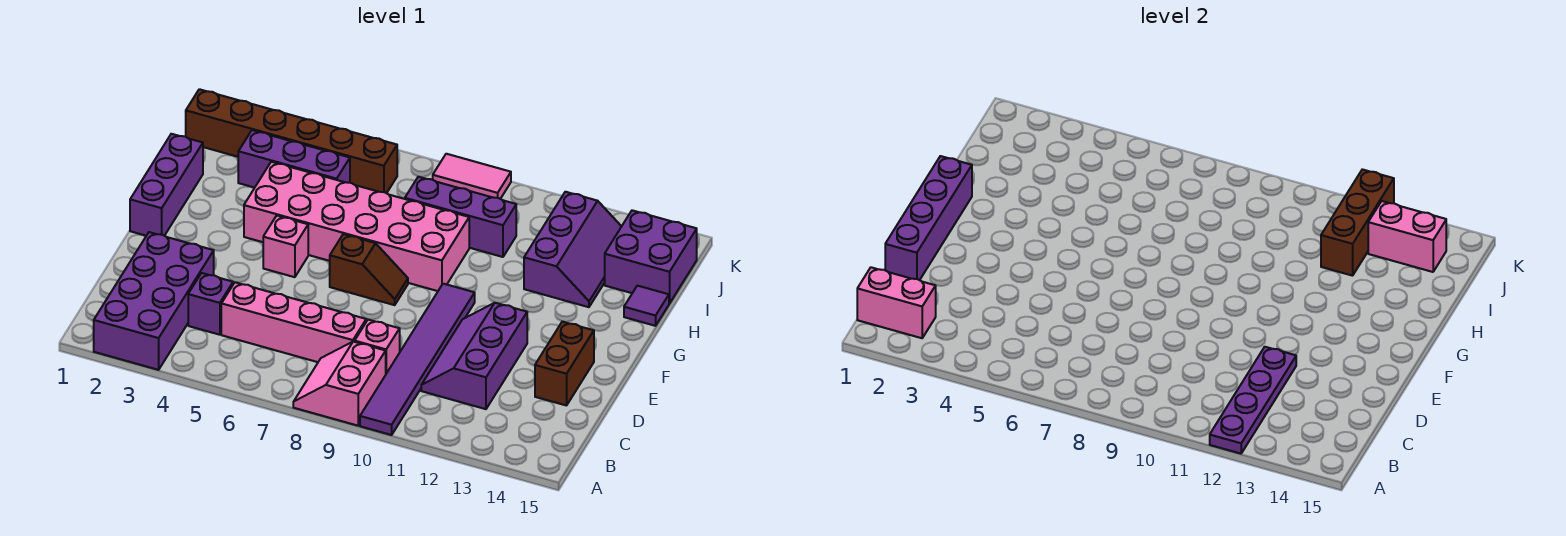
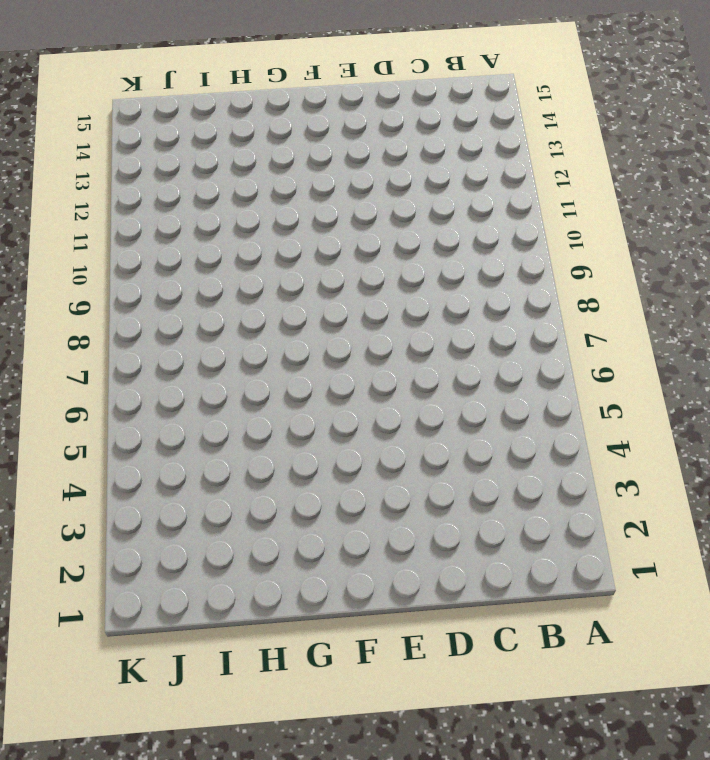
none -> purple 2x4 brick [94,232,214,370]
none -> pink 2x2 slope [293,342,386,426]
none -> purple 1x6 tile [360,284,475,435]

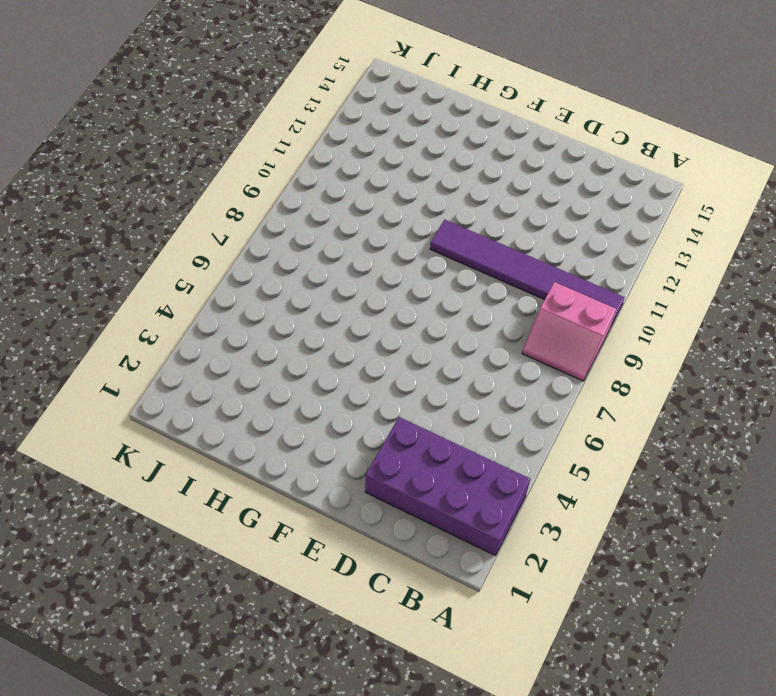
none -> purple 1x1 brick [188,273,233,335]
none -> pink 1x4 brick [221,282,366,362]
none -> pink 1x1 brick [355,320,400,373]

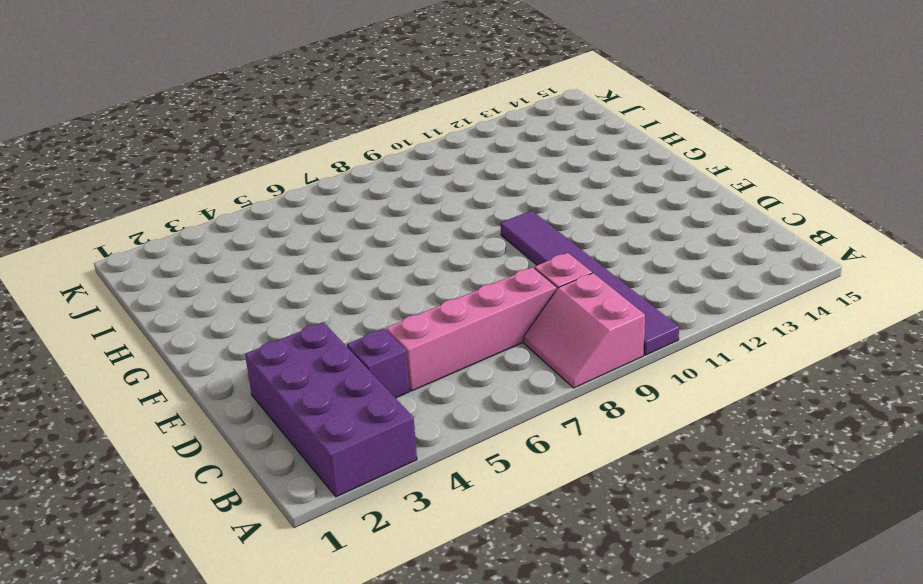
none -> purple 2x3 slope [421,303,527,409]
none -> brown 1x2 brick [535,321,594,406]
none -> purple 1x3 brick [130,134,203,236]

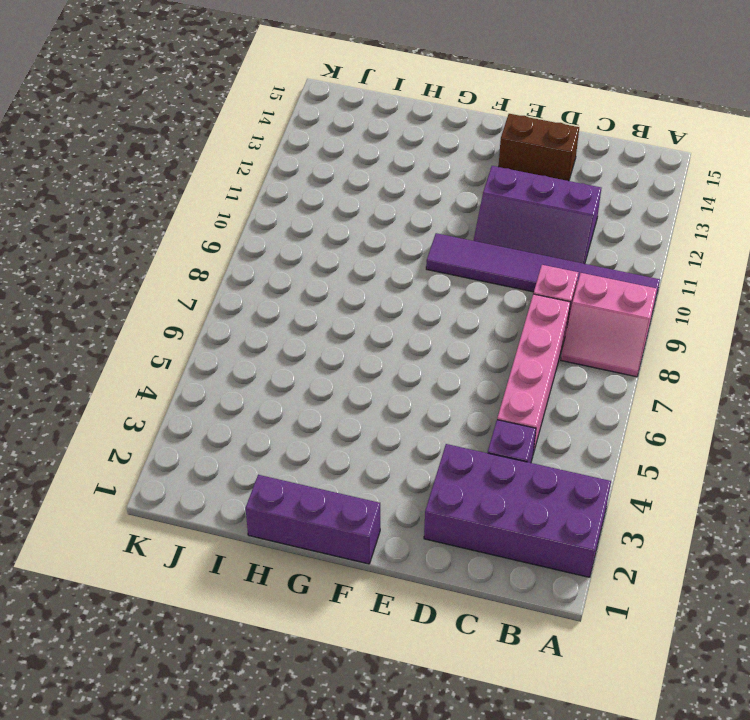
none -> pink 1x1 brick [263,216,308,277]
none -> brown 1x2 slope [330,234,408,305]
none -> pink 2x6 brick [244,162,469,291]

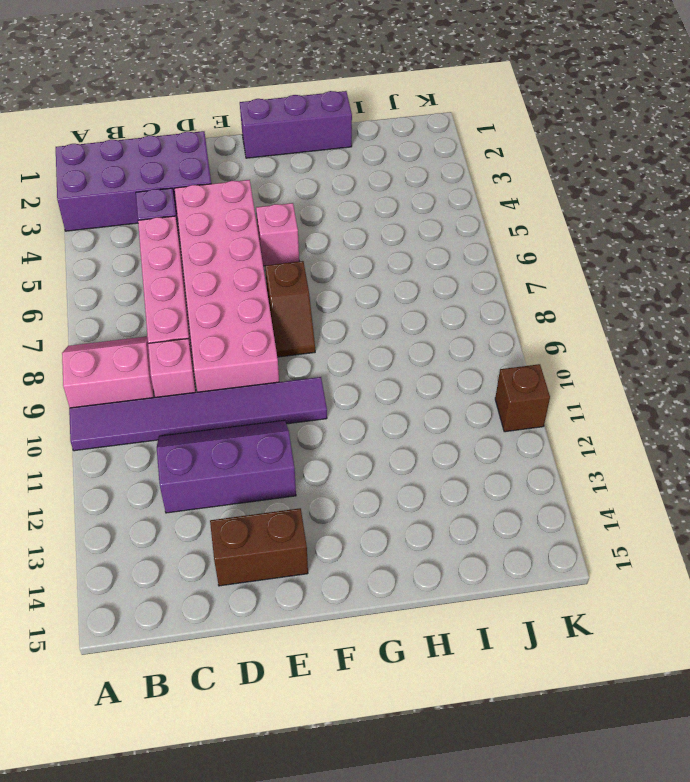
pink 2x6 brick [175,180,279,392] -> pink 2x6 brick moved to [244,162,469,291]
brown 1x1 brick [495,364,550,432] -> none
none -> purple 2x3 slope [524,192,622,307]
none -> purple 1x1 tile [624,286,669,326]
none -> purple 1x3 brick [238,130,350,188]

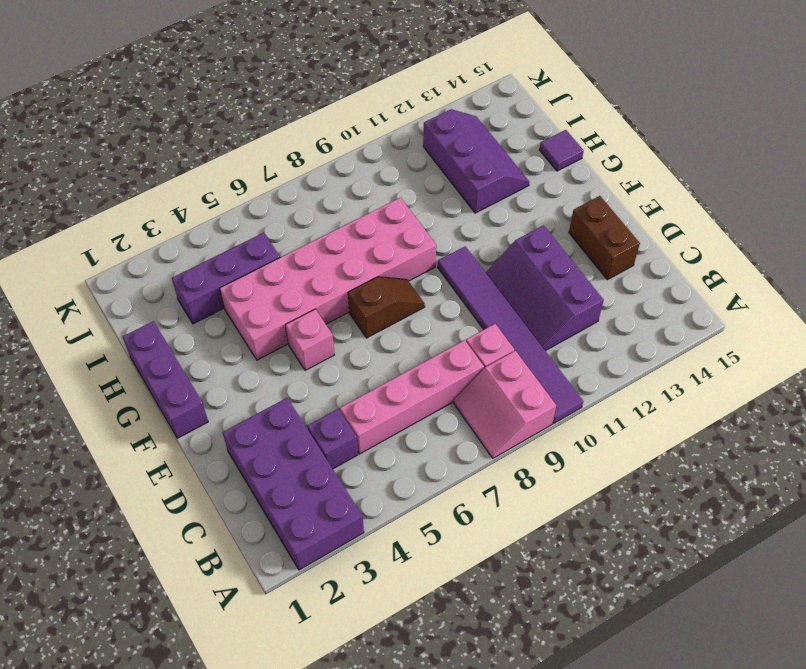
none -> purple 1x3 brick [405,177,516,257]
none -> purple 2x2 brick [605,210,697,304]
none -> brown 1x6 brick [186,89,397,193]

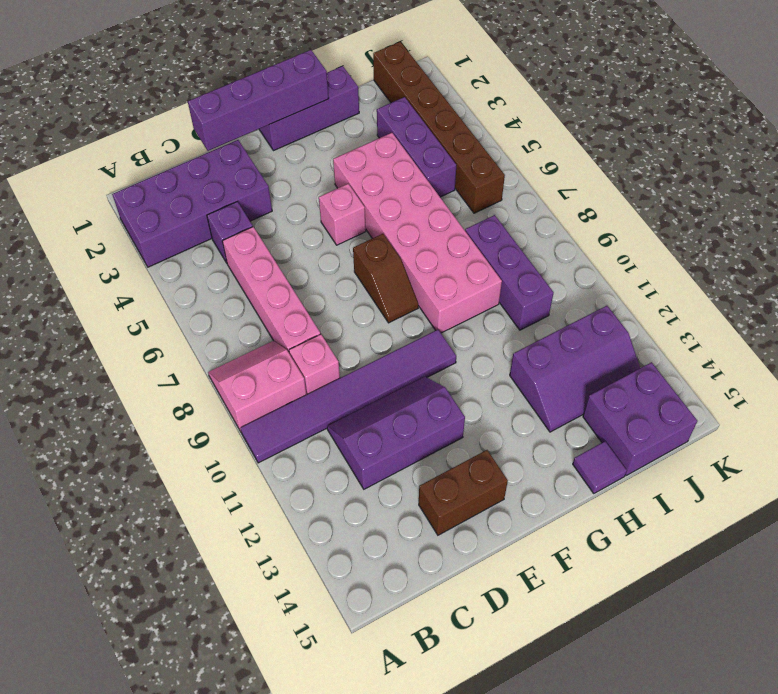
none -> pink 1x2 tile [433,154,511,199]
none -> purple 1x4 plate [1210,347,1296,454]
none -> pink 1x2 brick [857,267,936,338]

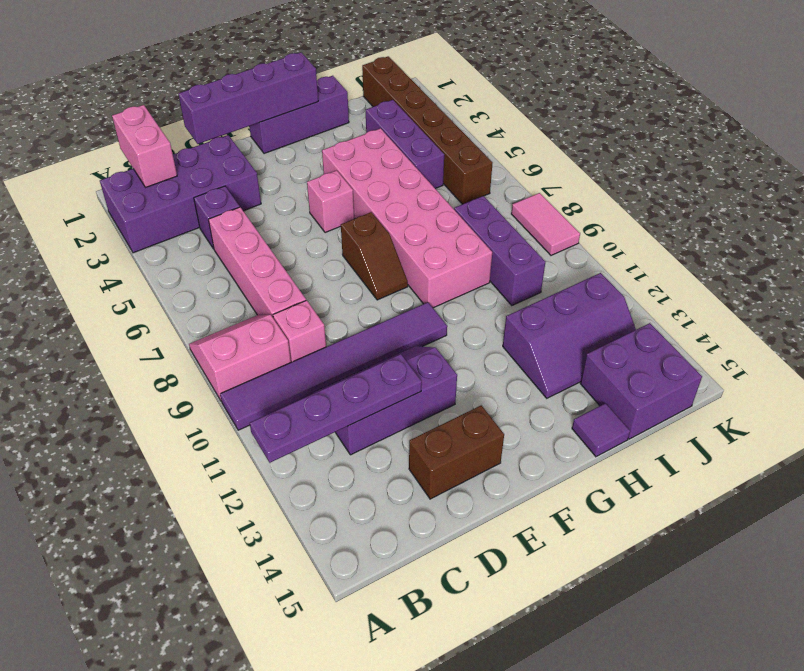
none -> brown 1x3 brick [1321,169,1394,276]
none -> pink 1x2 brick [1368,201,1446,272]

